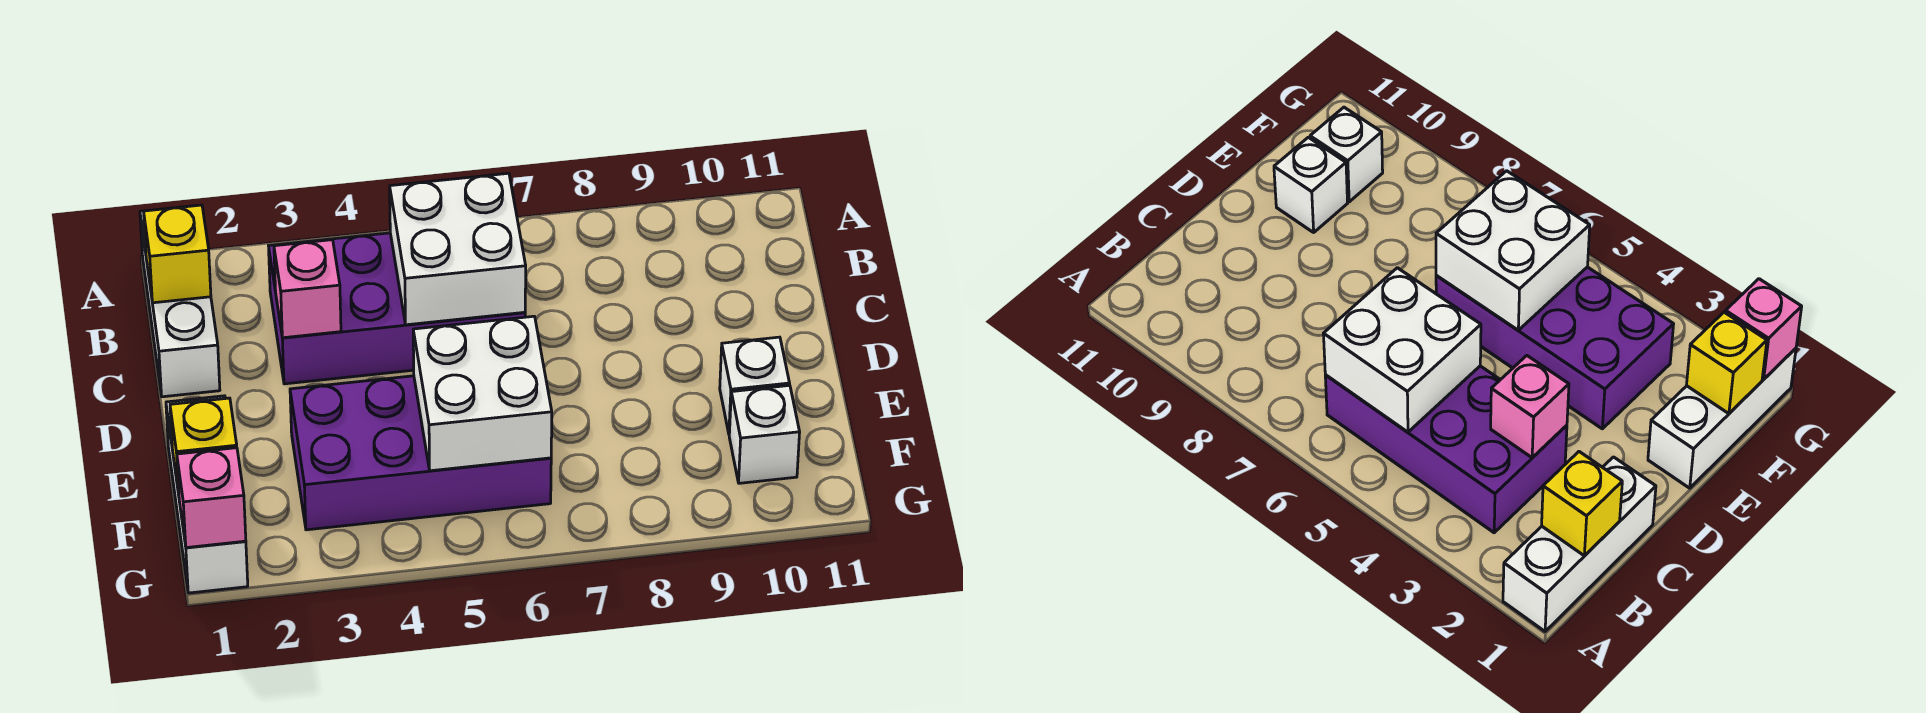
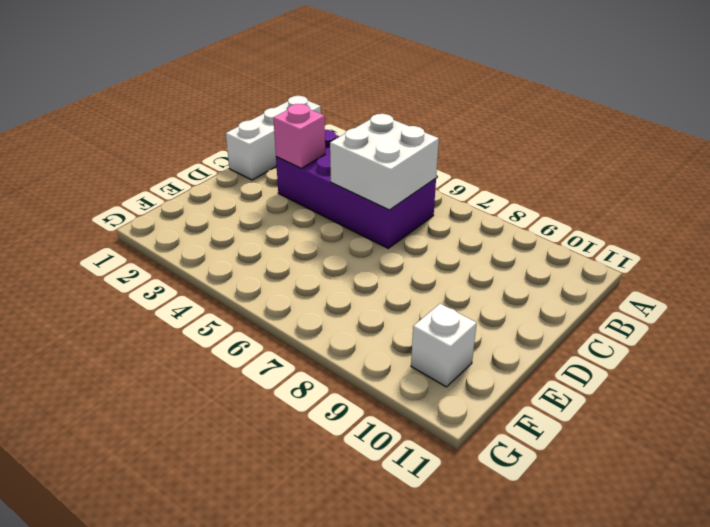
none -> white 1x3 brick [166,396,248,593]
none -> purple 2x4 brick [290,376,551,530]
none -> white 1x1 brick [720,337,790,433]

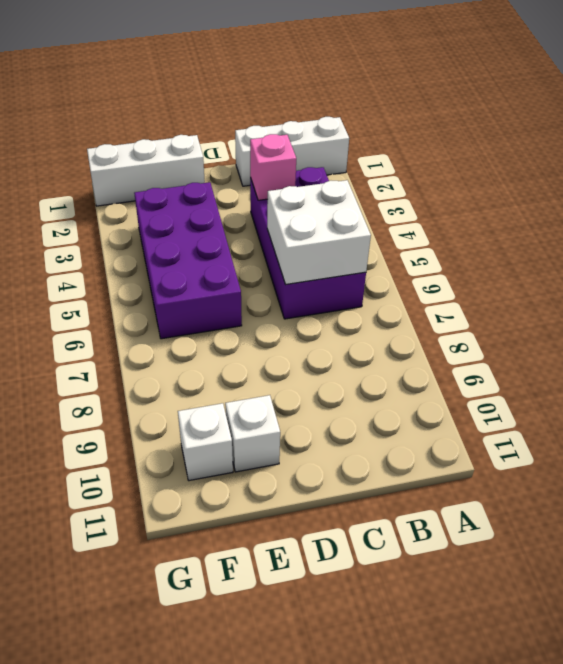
none -> yellow 1x1 brick [144,205,211,303]
none -> white 2x2 brick [413,316,552,471]
none -> yellow 1x1 brick [170,398,237,494]

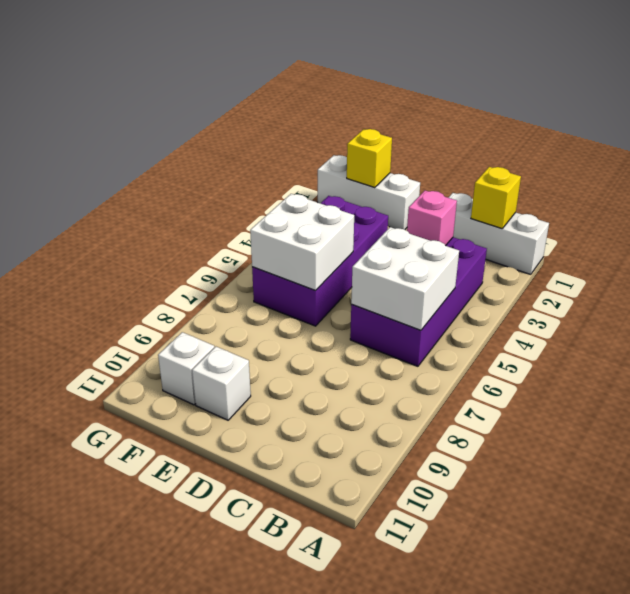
none -> pink 1x1 brick [177,448,246,548]

